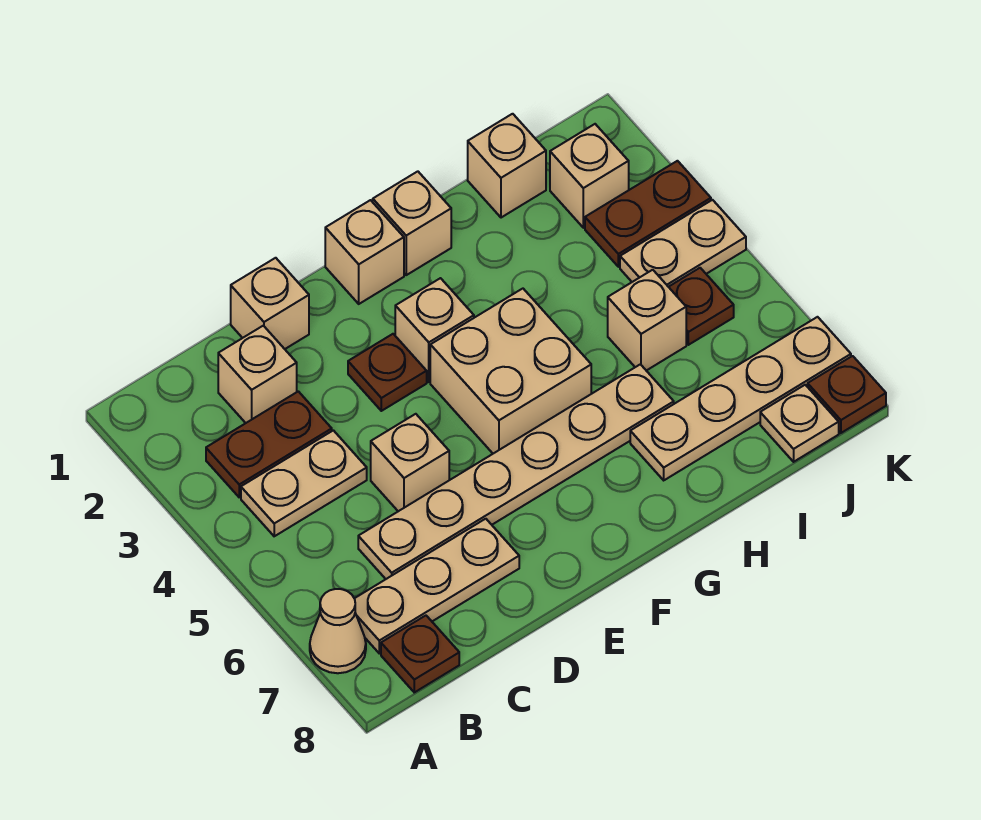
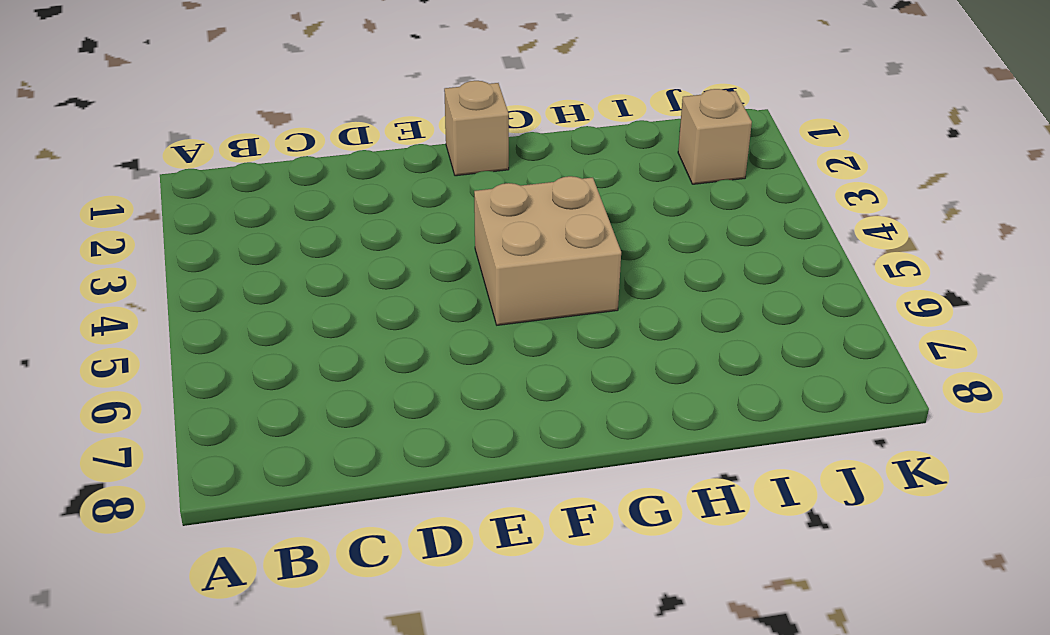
none -> tan 1x1 cone [310,589,366,673]
none -> brown 1x2 plate [206,391,332,497]
none -> tan 1x2 plate [241,430,367,536]

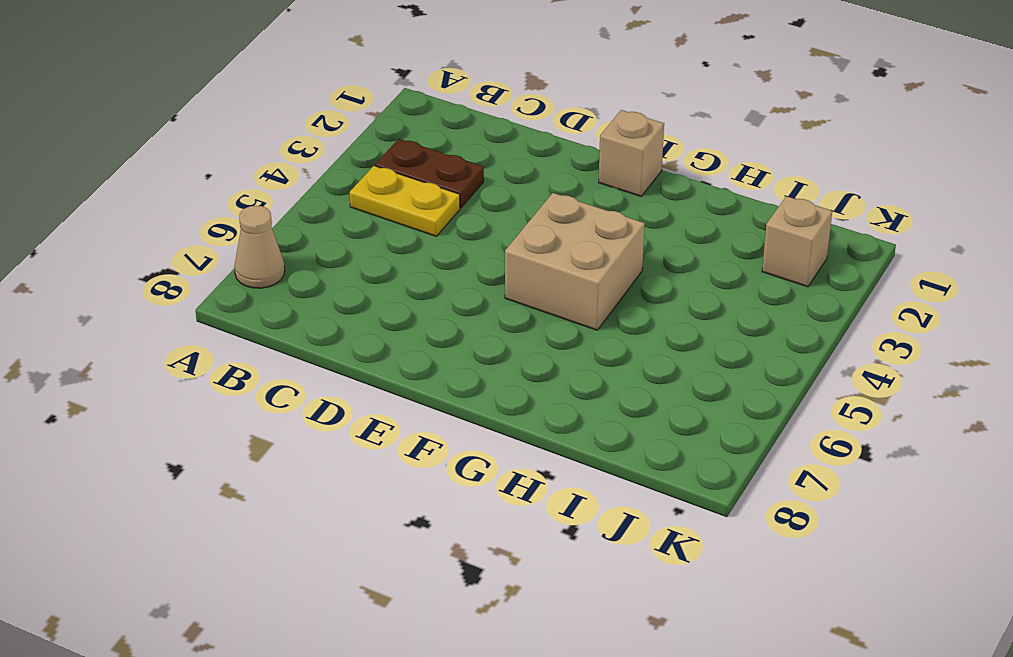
yellow 1x2 plate [350,166,460,236] -> tan 1x2 plate [241,430,367,536]
none -> tan 1x3 plate [354,519,519,653]
none -> brown 1x1 plate [381,616,459,692]
none -> tan 1x1 brick [218,326,297,423]

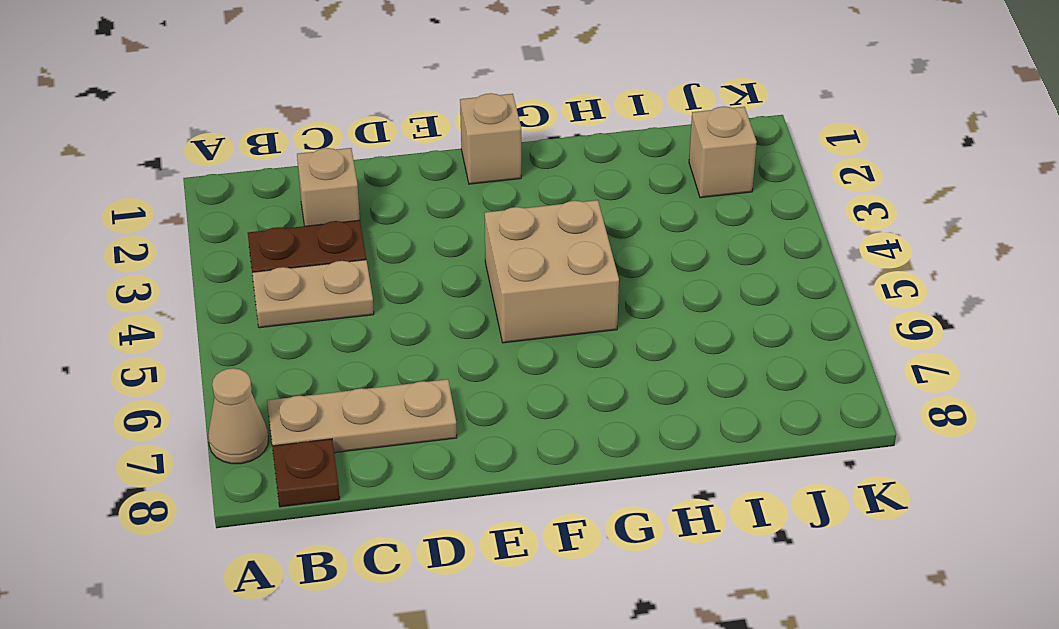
none -> tan 1x6 plate [358,364,674,579]
none -> tan 1x1 brick [231,258,309,349]
none -> tan 1x1 brick [371,414,449,511]

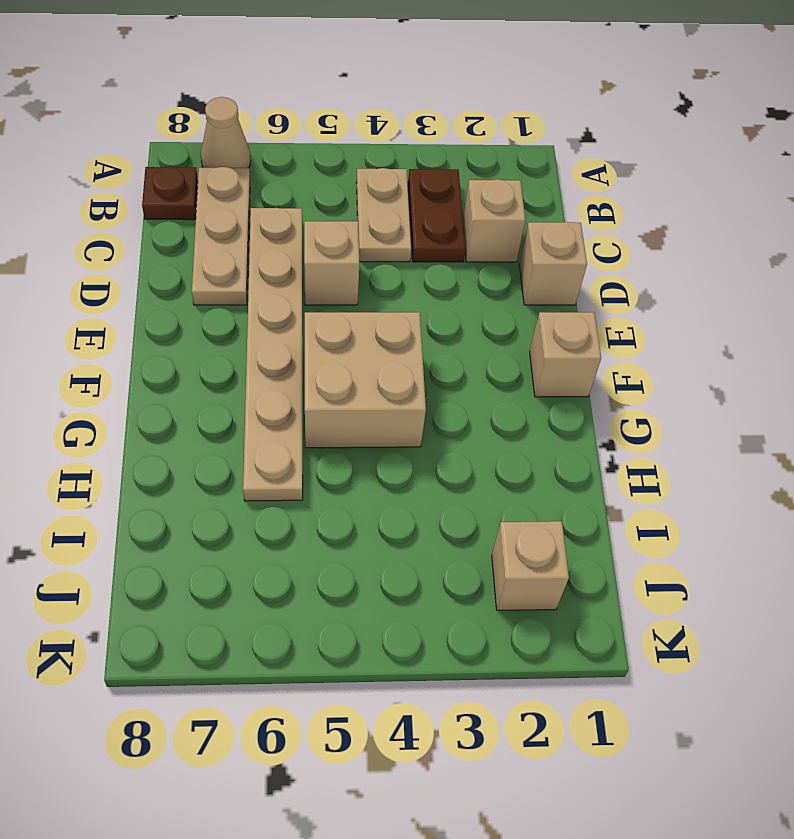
none -> brown 1x1 plate [348,334,427,411]
none -> tan 1x1 brick [395,278,474,382]
none -> tan 1x1 brick [373,171,451,275]

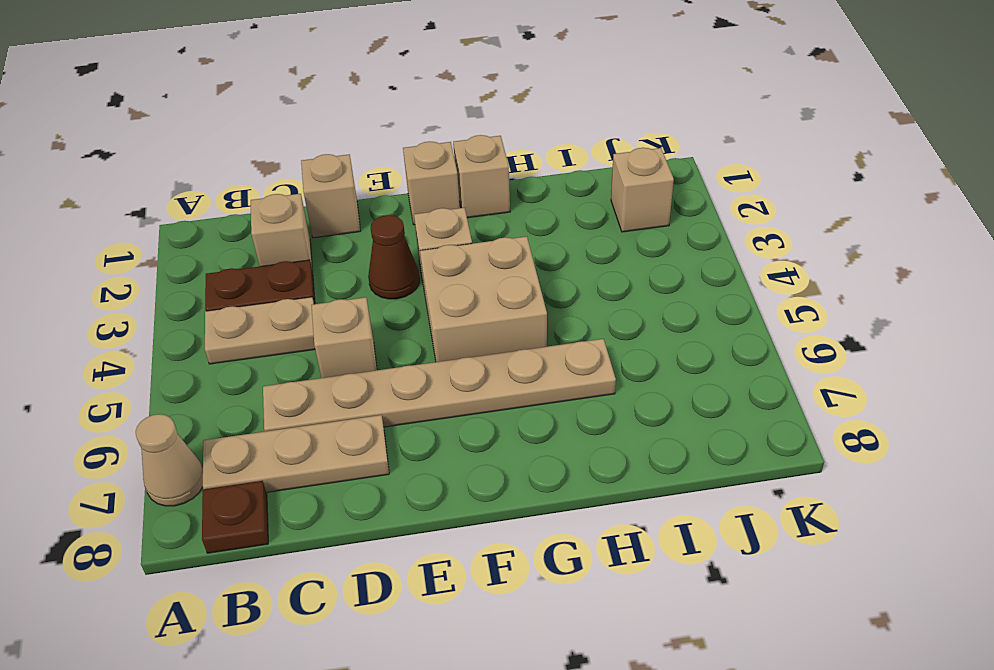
brown 1x1 cone [368,215,419,299] -> brown 1x1 plate [348,334,427,411]
none -> tan 1x4 plate [630,317,851,480]
none -> tan 1x1 brick [468,114,546,218]
none -> tan 1x1 brick [608,270,686,371]

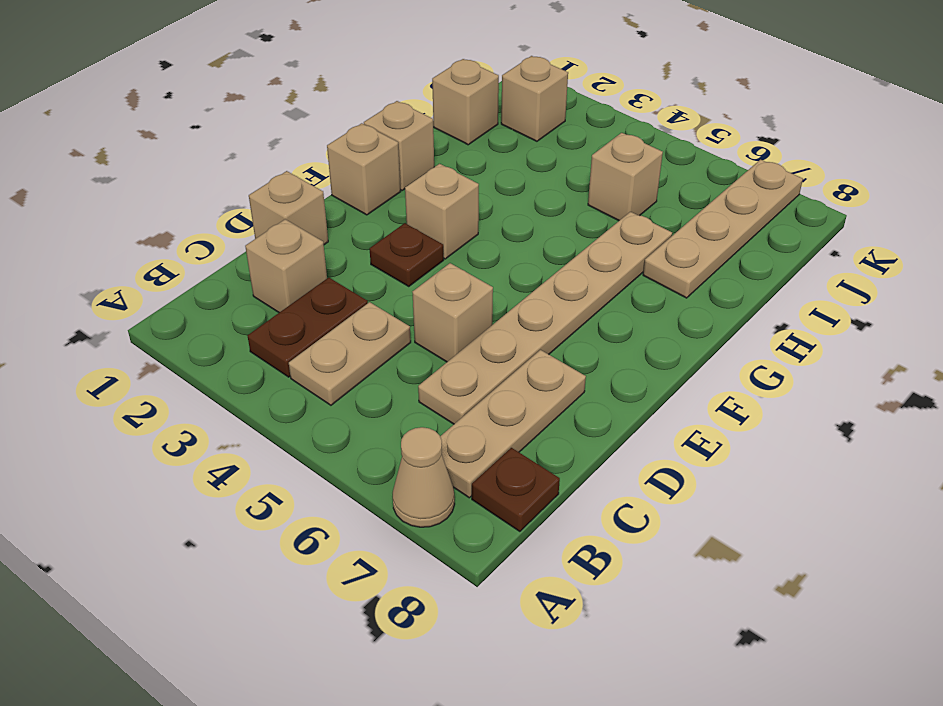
none -> tan 2x2 brick [430,289,591,454]
none -> brown 1x2 plate [585,161,711,267]
none -> tan 1x2 plate [620,200,746,287]

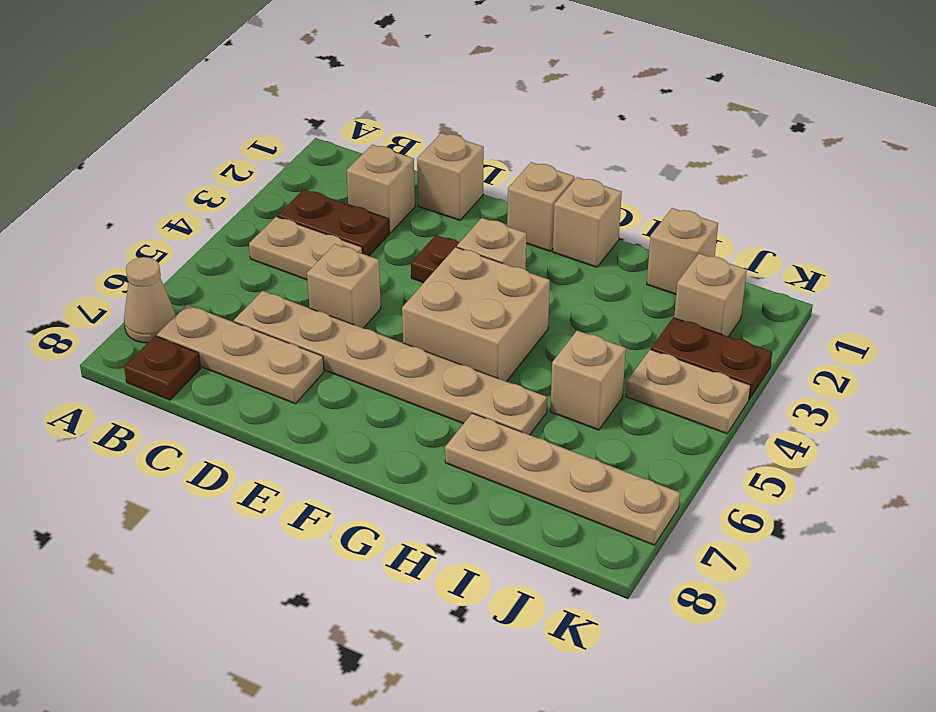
none -> brown 1x1 plate [669,268,734,345]
none -> tan 1x1 plate [760,385,839,462]
none -> brown 1x1 plate [808,356,886,433]

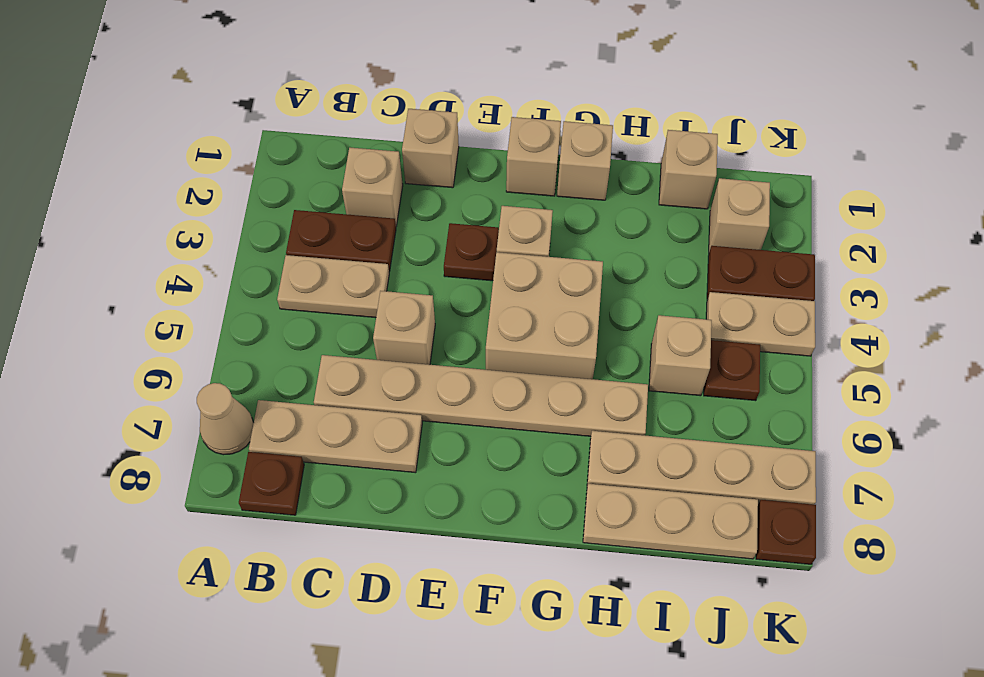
tan 1x3 plate [583,484,758,559] -> tan 1x1 plate [760,385,839,462]

